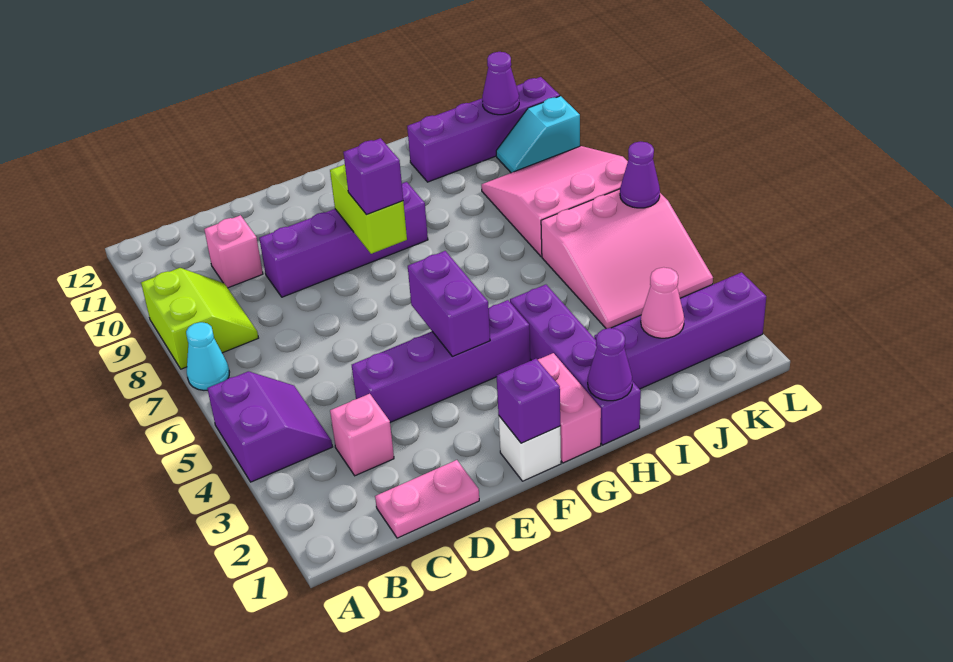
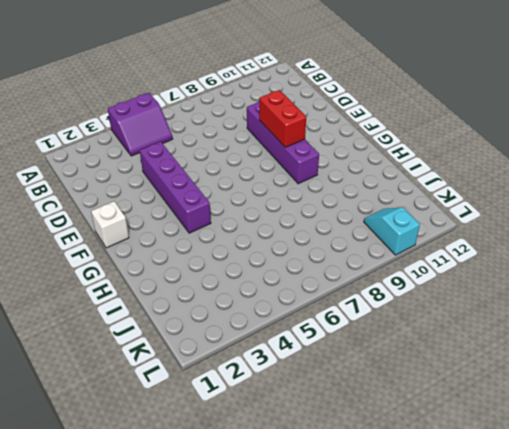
red 1x2 brick [259,90,306,147] -> lime 1x2 brick [330,164,407,254]
none -> cyan 1x1 cone [186,322,229,390]
none -> lime 2x2 slope [141,268,258,369]
none -> pink 1x2 plate [375,460,479,538]

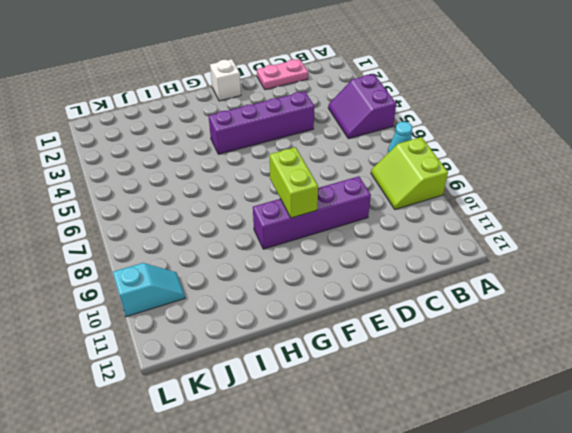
none -> pink 1x1 brick [330,394,394,476]
none -> pink 1x1 brick [204,215,263,288]
none -> pink 1x2 brick [538,353,601,463]

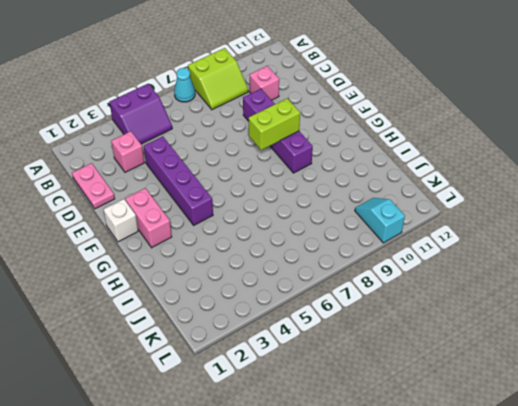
pink 1x2 brick [125,188,172,248] -> pink 1x2 brick turned to [538,353,601,463]
none -> purple 1x4 brick [510,285,641,445]
none -> purple 1x4 brick [594,272,766,389]
none -> purple 1x4 brick [407,77,560,182]

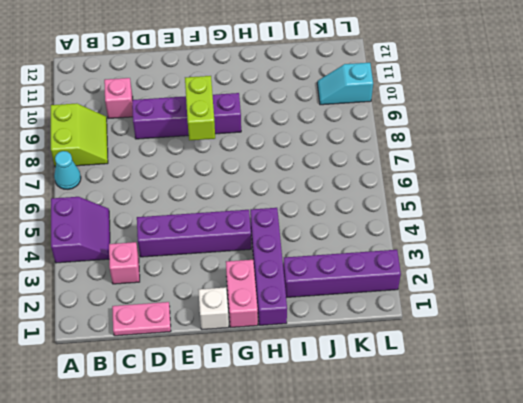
none -> purple 1x4 brick [407,77,560,182]
none -> pink 3x3 slope [541,189,713,329]
none -> pink 3x3 slope [481,146,628,256]

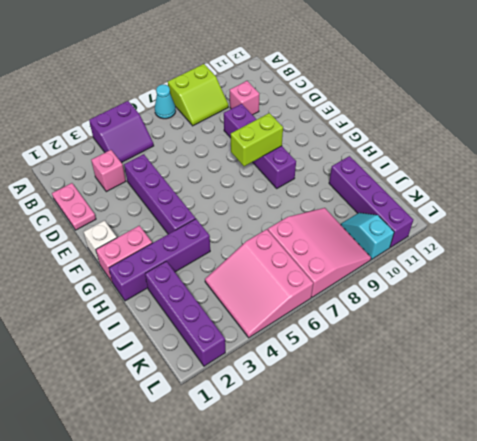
none -> purple 1x1 brick [497,359,560,443]
none -> purple 1x2 brick [408,251,490,356]
none -> purple 1x1 cone [588,328,632,401]

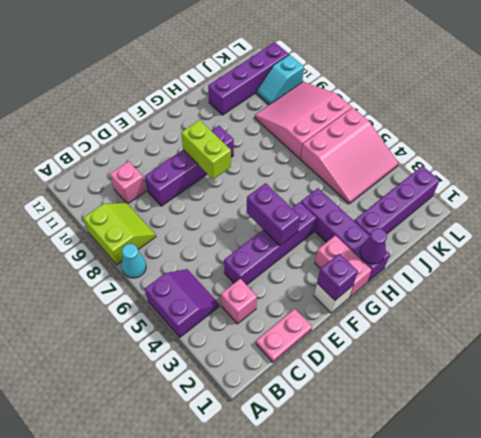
none -> pink 1x1 cone [641,267,684,338]
none -> purple 1x1 cone [482,52,519,115]
none -> purple 1x1 cone [620,141,660,208]

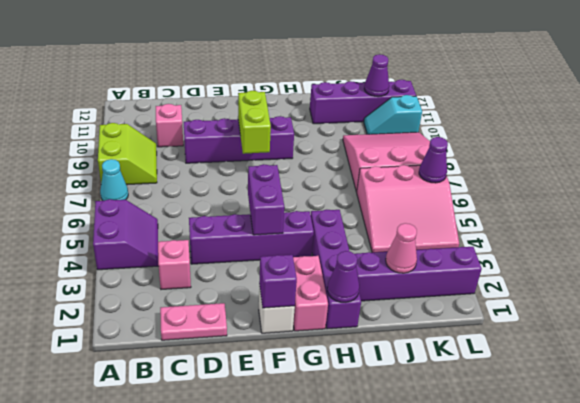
none -> purple 1x1 brick [343,138,403,215]

